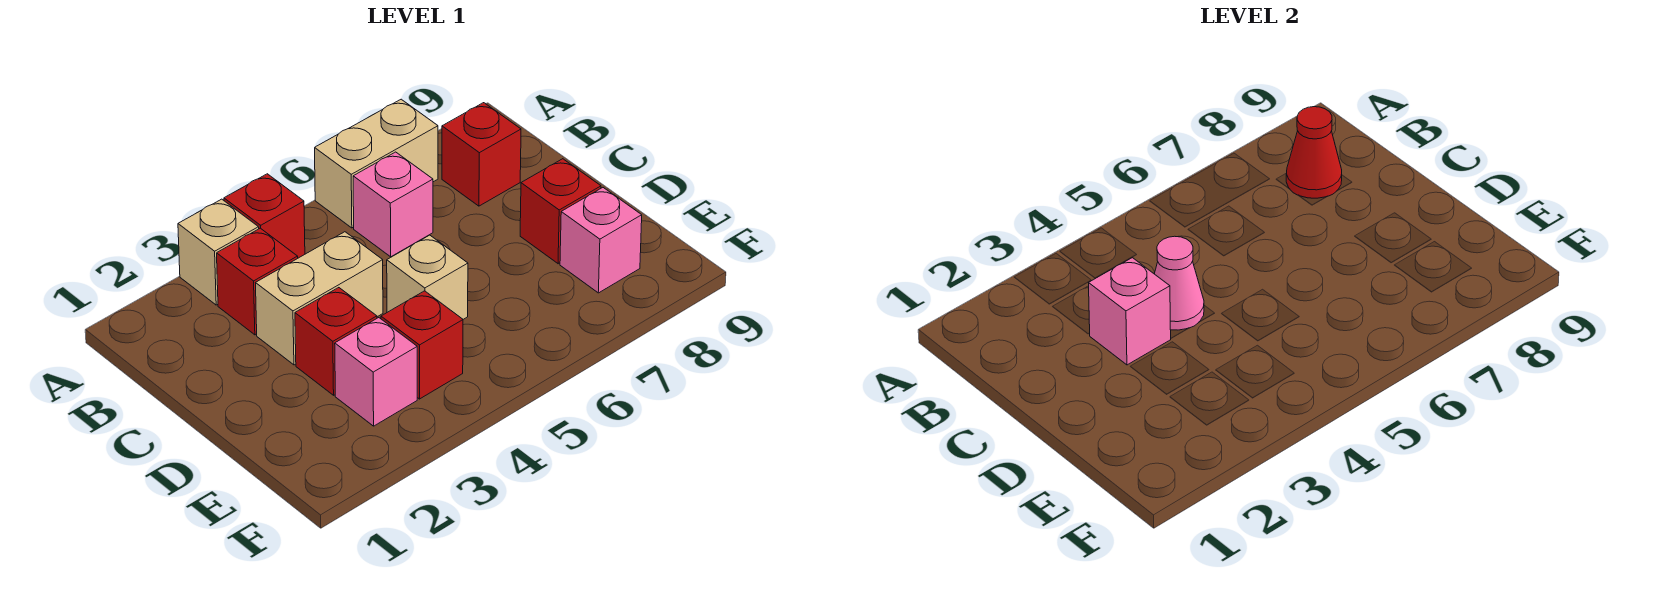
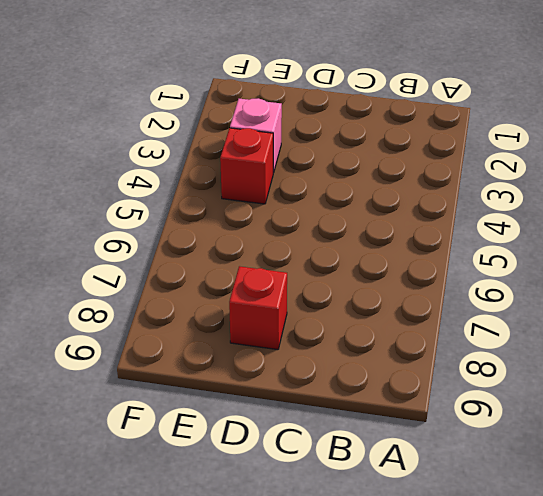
none -> tan 1x1 brick [178,199,259,305]
none -> red 1x1 brick [224,174,305,258]
none -> tan 1x2 brick [315,99,438,228]

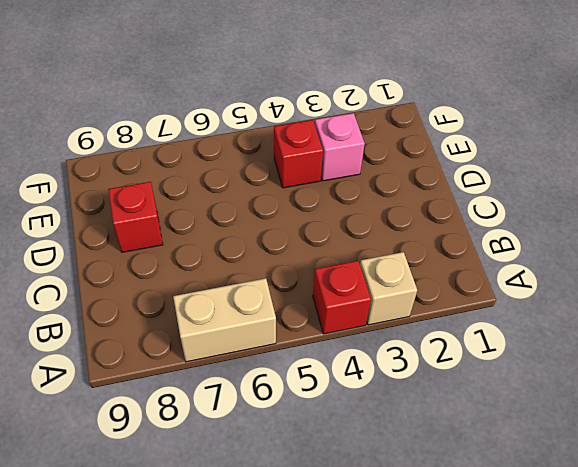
none -> red 1x1 brick [217,228,298,335]
none -> pink 1x1 brick [353,152,433,257]
none -> red 1x1 brick [442,103,521,206]

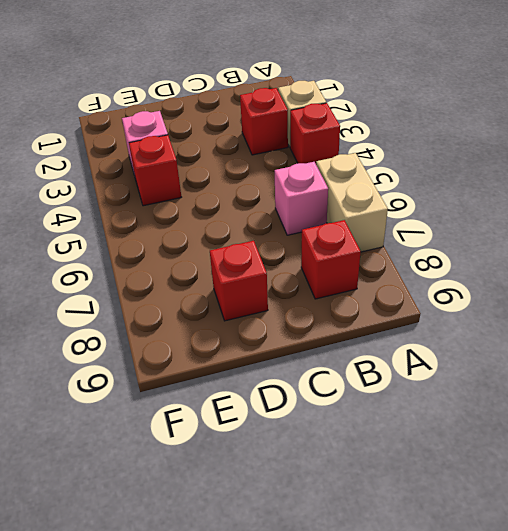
none -> tan 1x2 brick [256,232,383,365]
none -> red 1x1 brick [295,288,377,395]
none -> tan 1x1 brick [387,235,468,319]

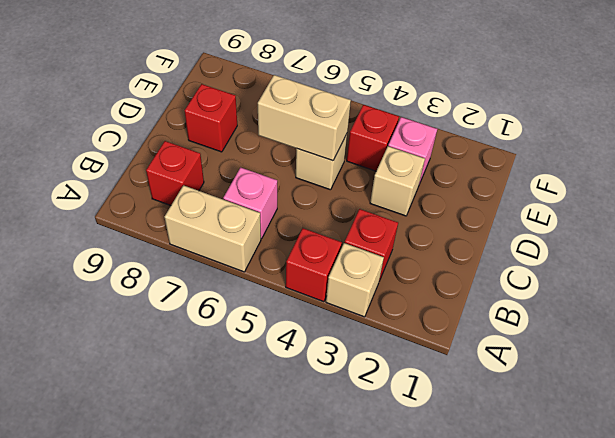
tan 1x1 brick [370,146,425,216] -> red 1x1 brick [295,288,377,395]
tan 1x2 brick [258,75,351,161] -> tan 1x2 brick moved to [256,232,383,365]
none -> pink 1x1 brick [560,188,642,293]
none -> red 1x1 cone [1286,107,1342,198]
none -> pink 1x1 brick [1089,258,1171,365]

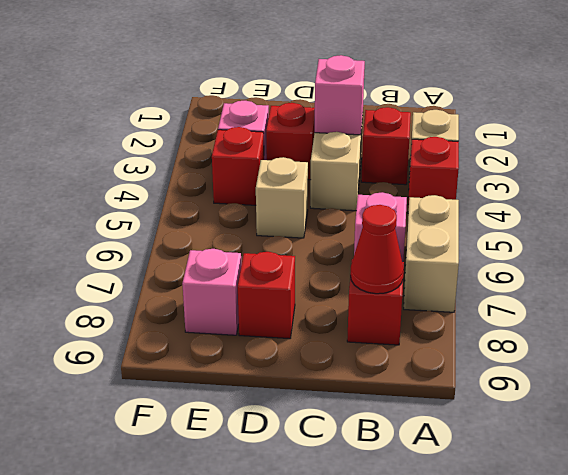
none -> pink 1x1 cone [1154,236,1204,330]

